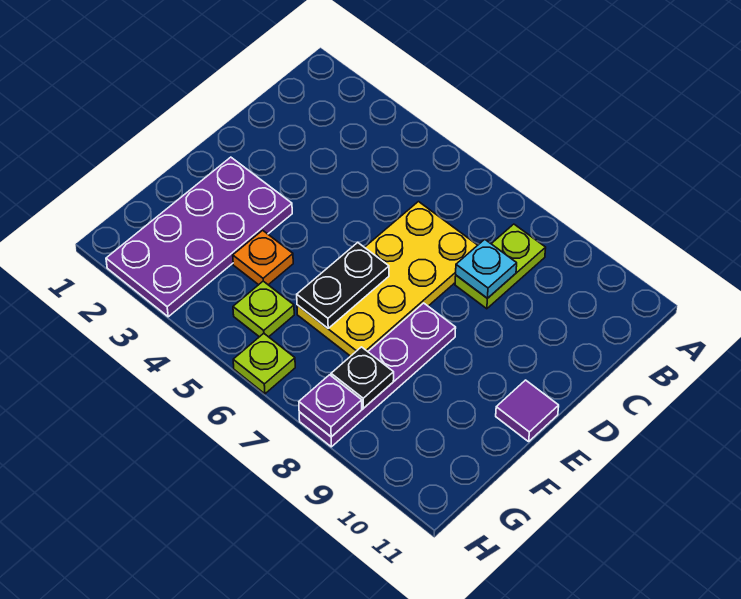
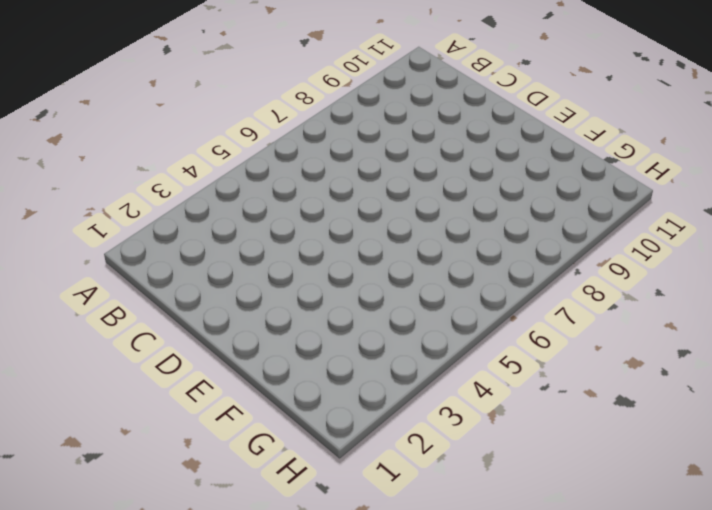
none -> lime 1x2 plate [455,224,546,309]
none -> yellow 2x4 plate [297,202,477,356]
none -> purple 2x4 plate [106,157,292,317]

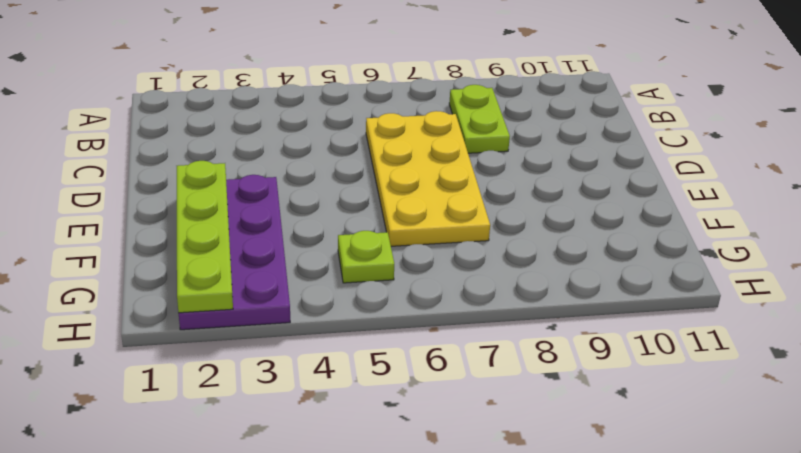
lime 1x4 plate [177,161,233,313] -> none
none -> purple 1x4 plate [299,303,456,447]
none -> purple 1x1 tile [496,380,559,442]
none -> orange 1x1 plate [233,230,293,285]

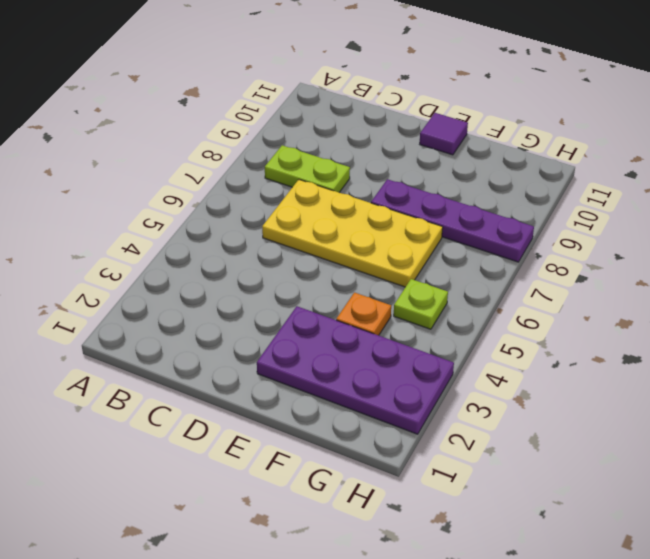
none -> lime 1x1 plate [233,333,295,394]
none -> cyan 1x1 plate [456,239,517,298]
none -> black 1x2 plate [297,243,389,328]

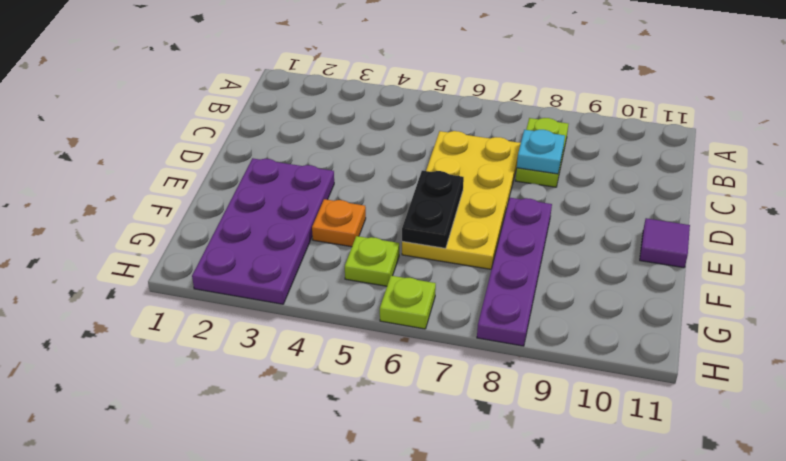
none -> black 1x1 plate [331,347,394,408]
none -> purple 1x1 plate [299,375,362,437]

